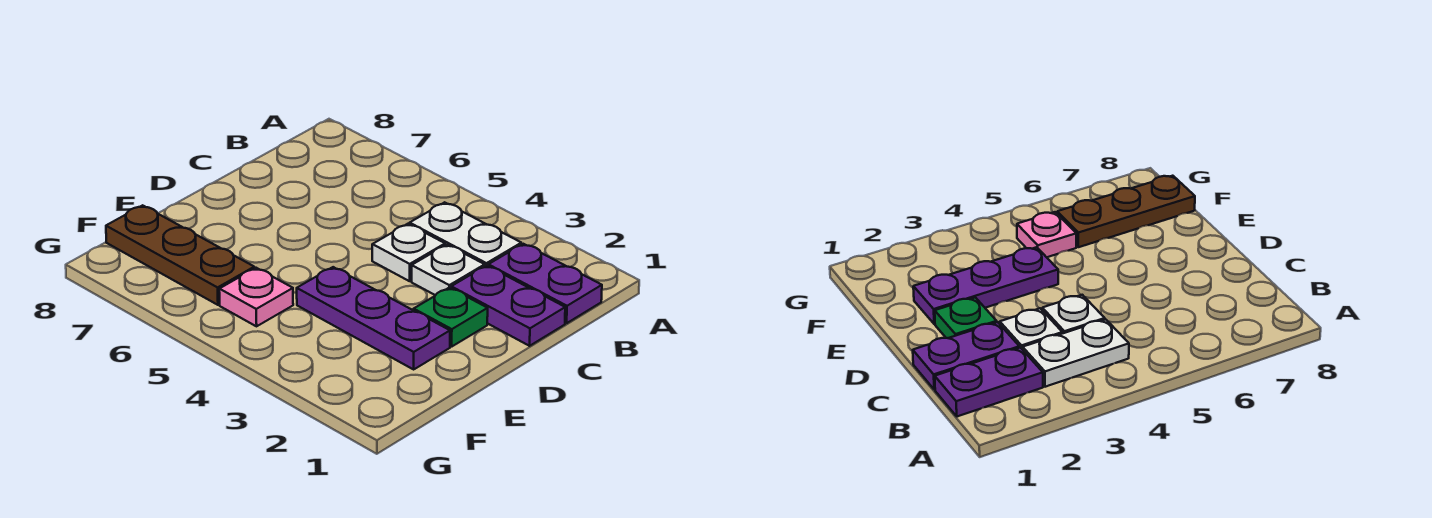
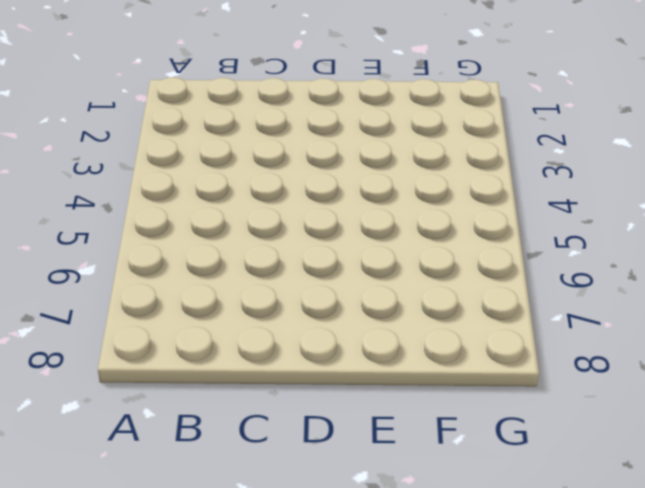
none -> purple 1x2 plate [488,244,602,323]
none -> white 1x2 plate [410,202,521,266]

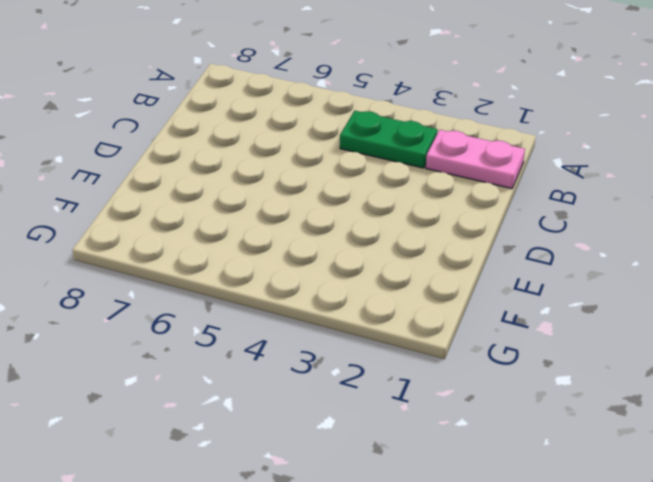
pink 1x2 plate [426,130,525,189] -> purple 1x2 plate [488,244,602,323]
green 1x2 plate [340,111,437,168] -> white 1x2 plate [410,202,521,266]
none -> purple 1x2 plate [451,265,565,346]
none -> white 1x1 plate [412,245,485,295]

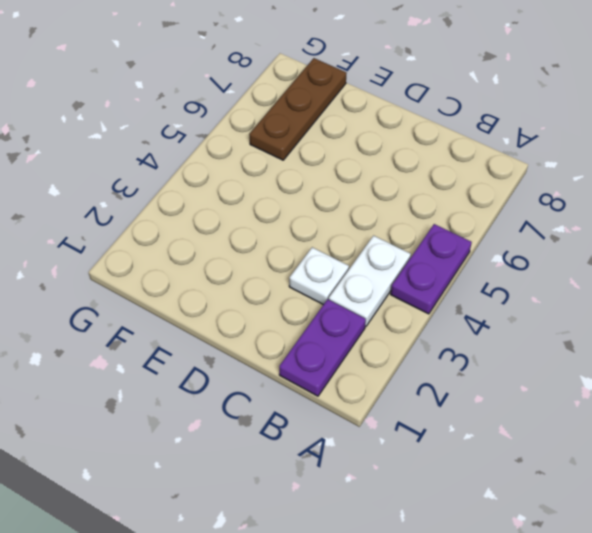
purple 1x2 plate [391,224,472,314] -> purple 1x2 plate moved to [451,265,565,346]
none -> white 1x1 plate [372,224,445,281]
none -> green 1x1 plate [414,287,488,347]

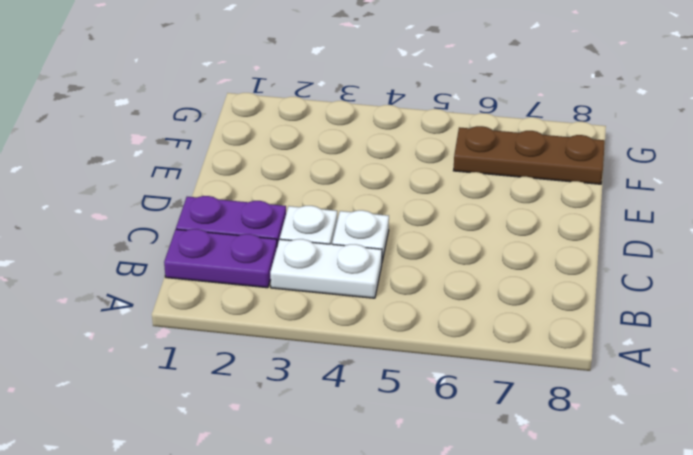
none -> green 1x1 plate [414,287,488,347]
none -> purple 1x3 plate [297,267,450,369]

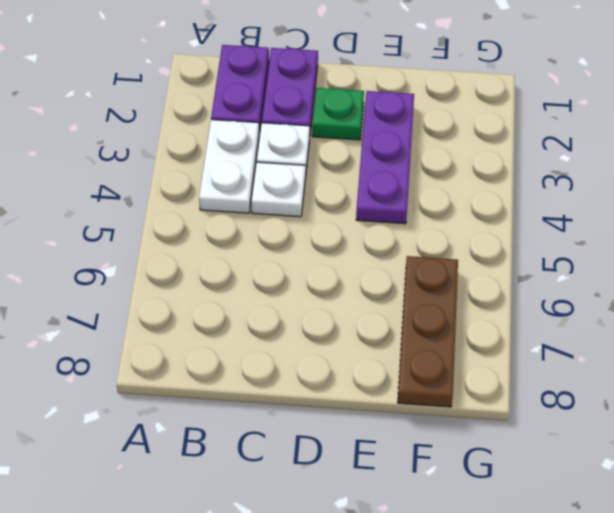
none -> pink 1x1 plate [219,268,293,326]

